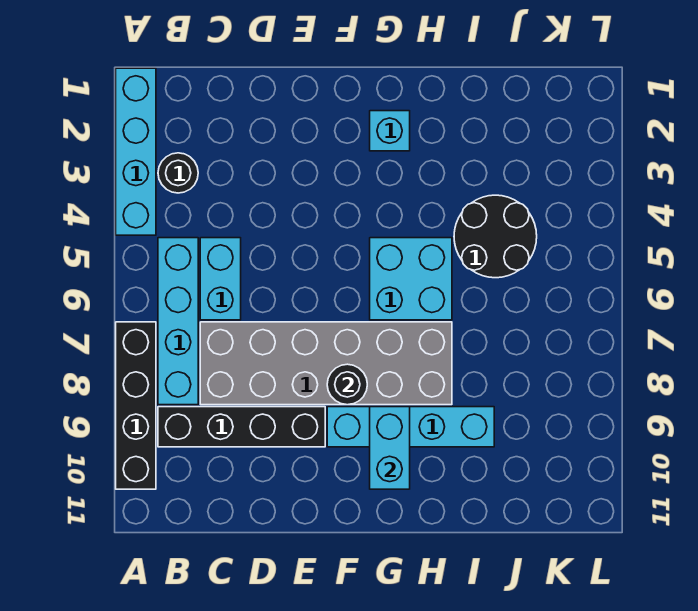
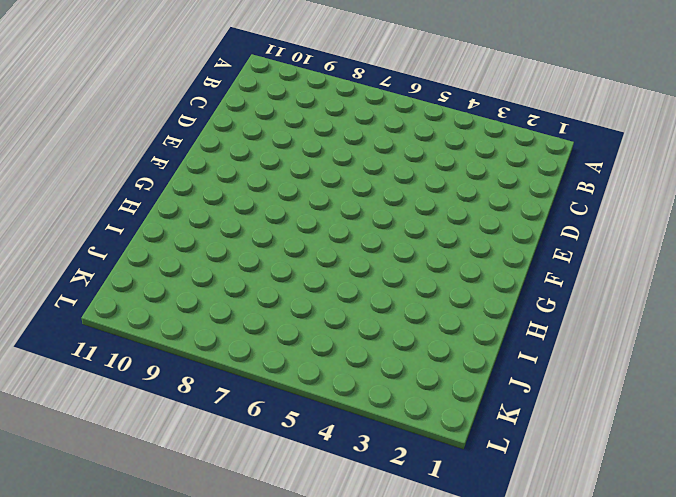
none -> cyan 1x4 brick [116,68,156,235]
none -> black 1x4 brick [116,322,156,489]
none -> black 1x1 round brick [158,153,198,193]

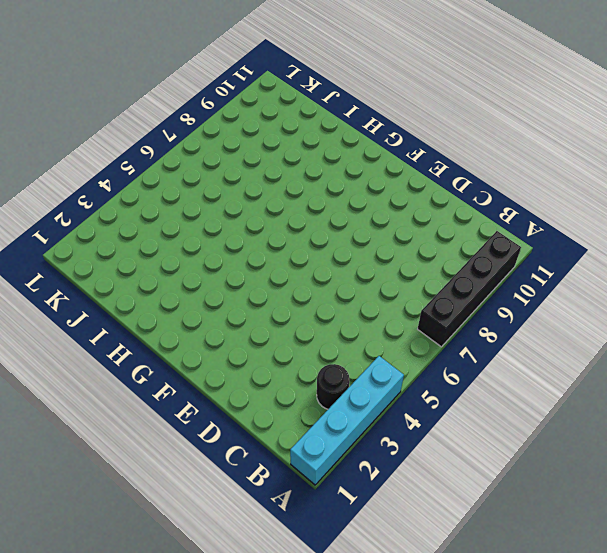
none -> cyan 1x4 brick [158,238,198,405]
none -> black 1x4 brick [158,407,325,447]
none -> cyan 1x2 brick [200,238,241,320]

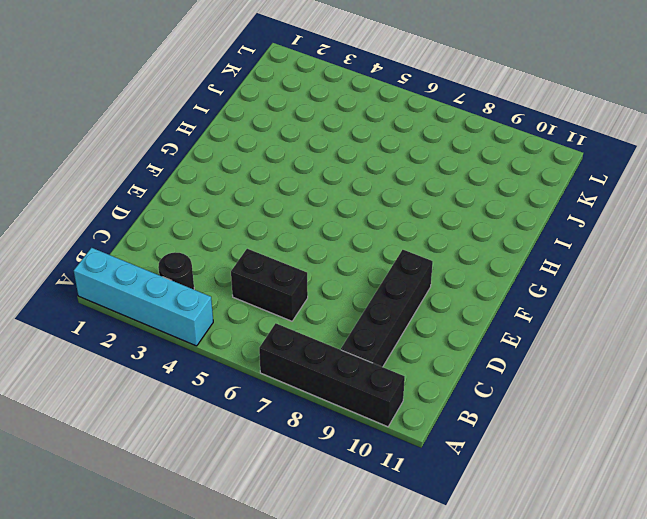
black 1x2 brick [231,249,308,321] -> cyan 1x2 brick [200,238,241,320]
none -> cyan 1x4 brick [158,238,198,405]
none -> grey 2x6 brick [200,322,452,405]
none -> cyan 1x4 brick [327,407,494,447]

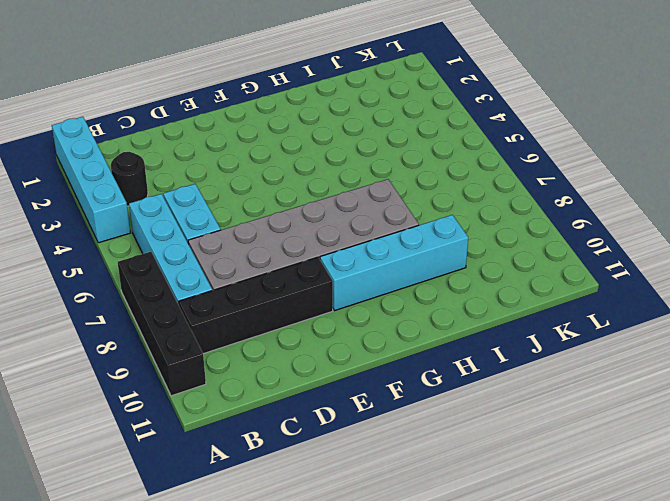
none -> cyan 1x1 brick [370,111,410,151]
none -> cyan 2x2 brick [370,238,452,320]
none -> black 2x2 round brick [454,195,537,278]

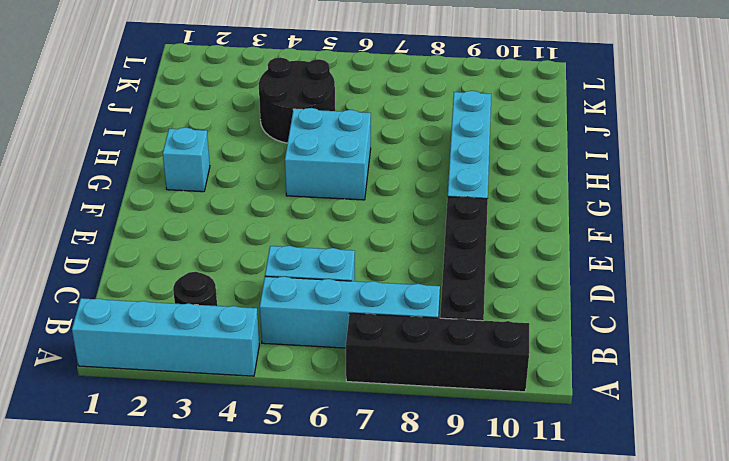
none -> grey 2x6 brick [200,322,452,405]
none -> black 1x1 round brick [327,364,367,405]
none -> cyan 1x2 brick [370,407,410,489]

